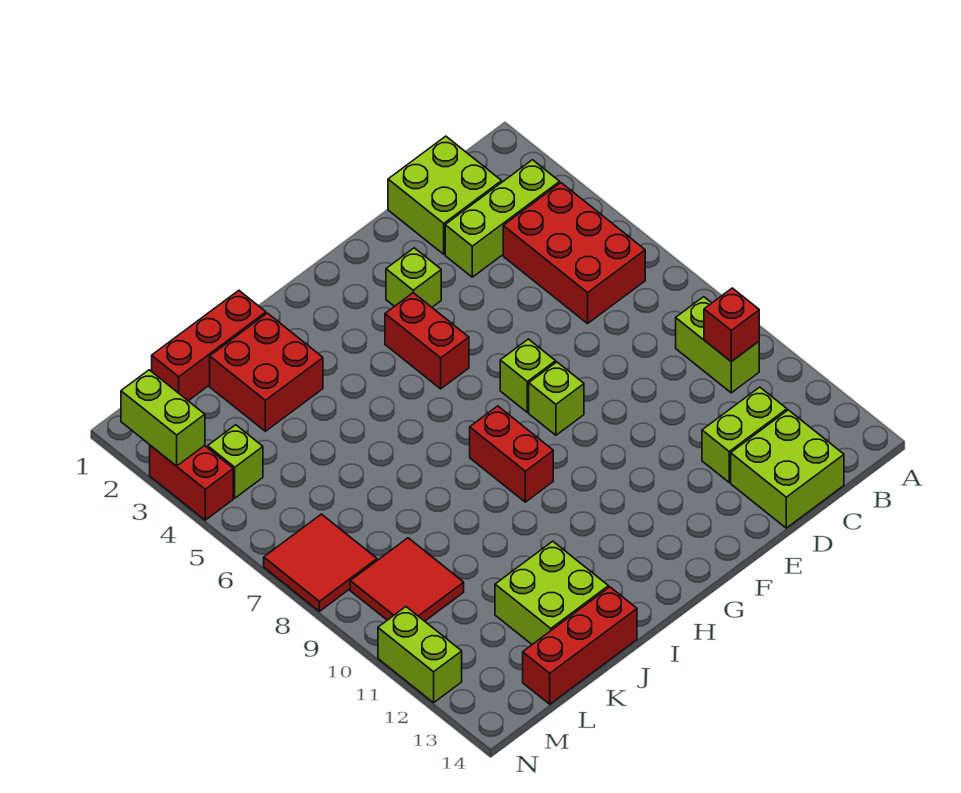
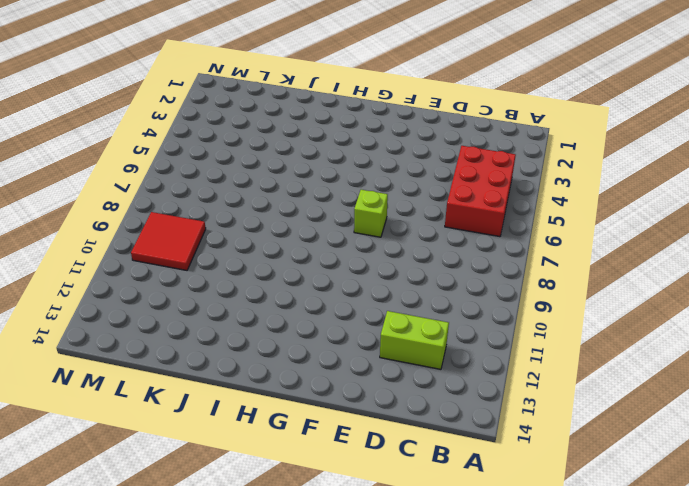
none -> lime 1x3 brick [445,160,560,277]
none -> lime 1x2 brick [676,297,759,393]
none -> lime 2x2 brick [388,136,502,254]

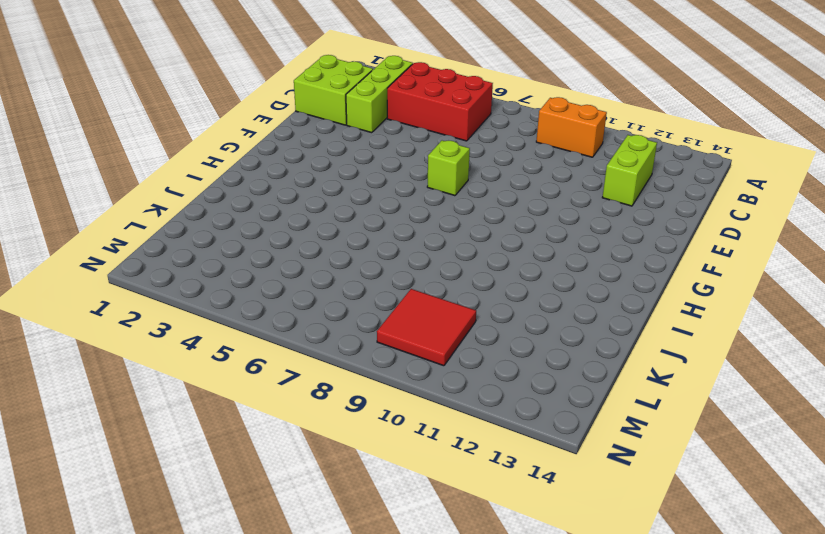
orange 1x2 brick [536,97,607,157] -> lime 1x2 brick [676,297,759,393]
none -> lime 2x2 brick [731,410,844,528]
none -> lime 1x1 brick [386,248,441,307]
none -> lime 1x1 brick [529,362,584,435]

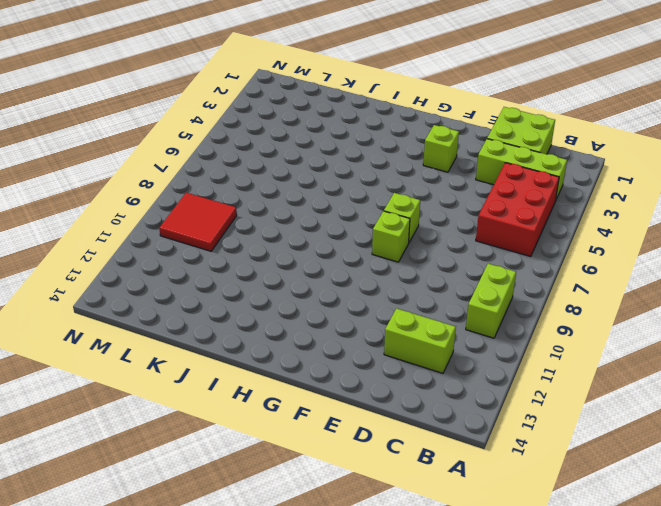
none -> lime 2x2 brick [731,410,844,528]
none -> red 1x2 brick [385,293,469,389]
none -> red 1x2 brick [470,406,553,502]

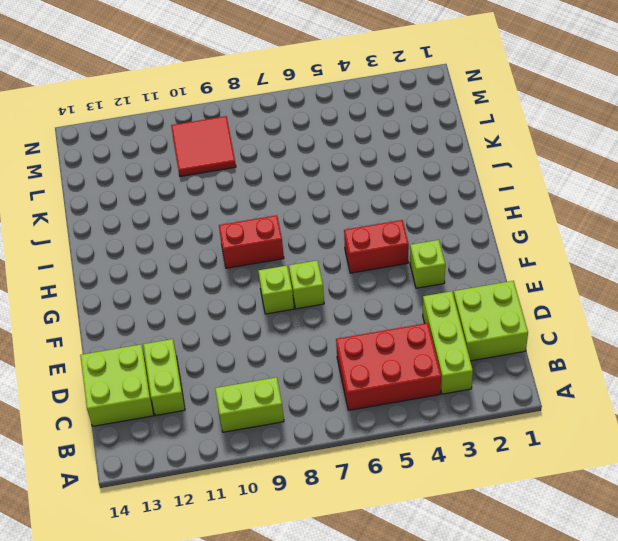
none -> red 1x3 brick [152,290,266,401]
none -> red 2x2 brick [210,313,323,431]
none -> lime 2x2 brick [495,541,609,644]

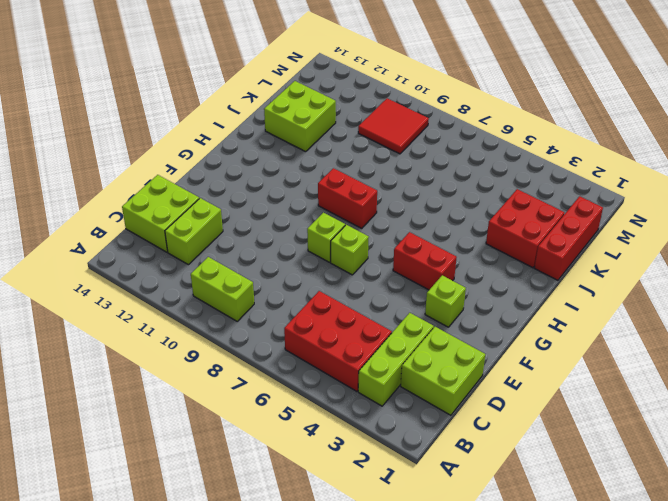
none -> red 1x3 brick [523,587,637,704]
none -> lime 1x1 brick [208,425,263,498]
none -> red 2x2 tile [264,514,377,611]

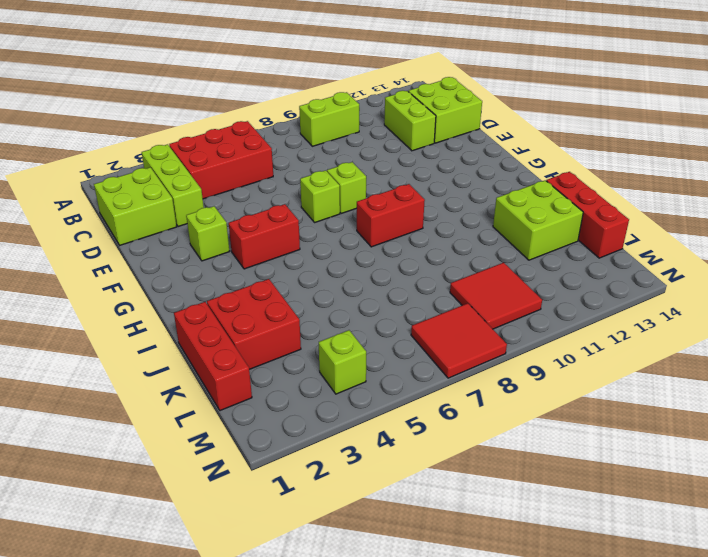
none -> red 1x2 brick [150,445,233,520]
none -> lime 1x2 brick [378,607,462,703]
none -> red 1x1 brick [704,288,759,362]

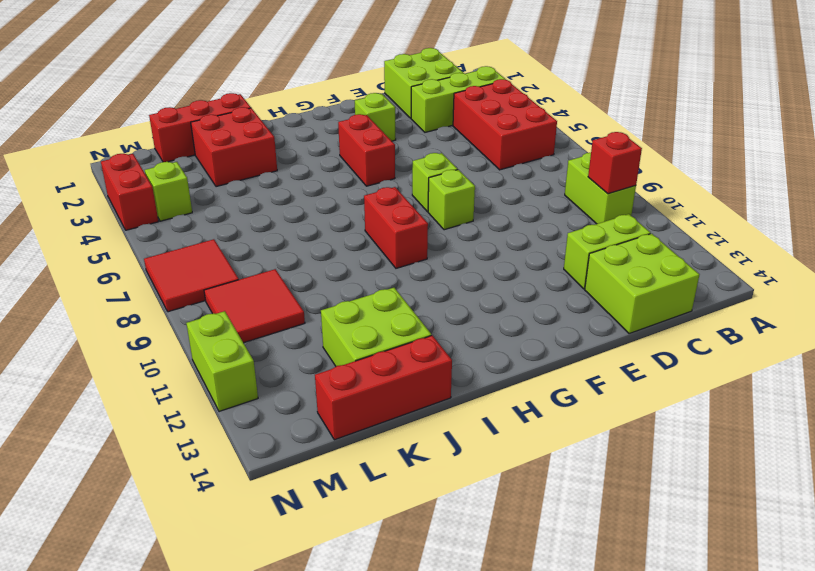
none -> lime 1x2 brick [121,370,205,466]

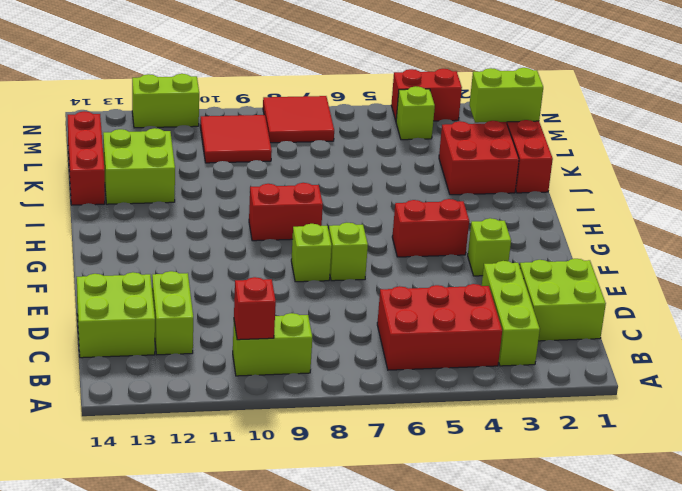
lime 1x2 brick [469,68,543,123] -> lime 1x2 brick moved to [121,370,205,466]

